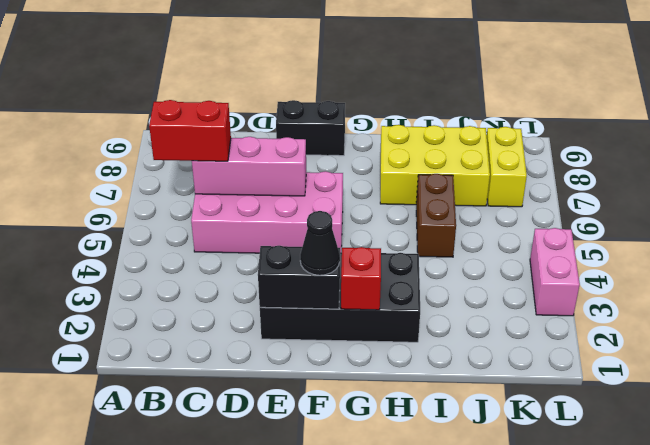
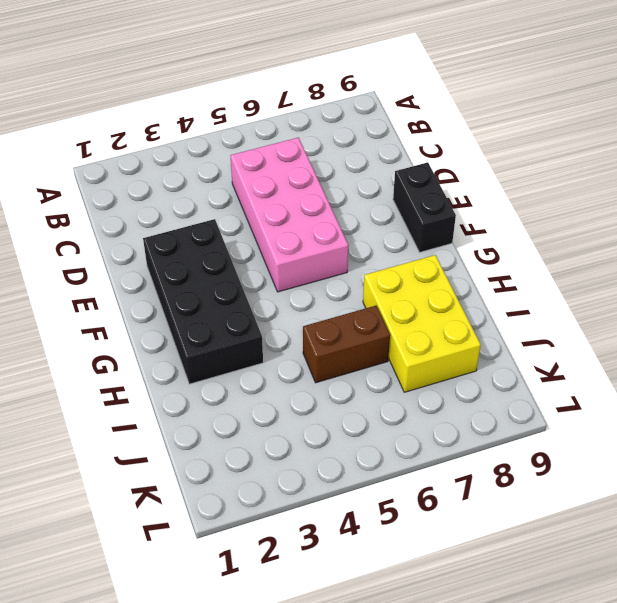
none -> yellow 1x2 brick [487,127,527,207]
none -> pink 1x2 brick [530,228,580,316]
none -> pink 1x3 brick [192,137,306,196]

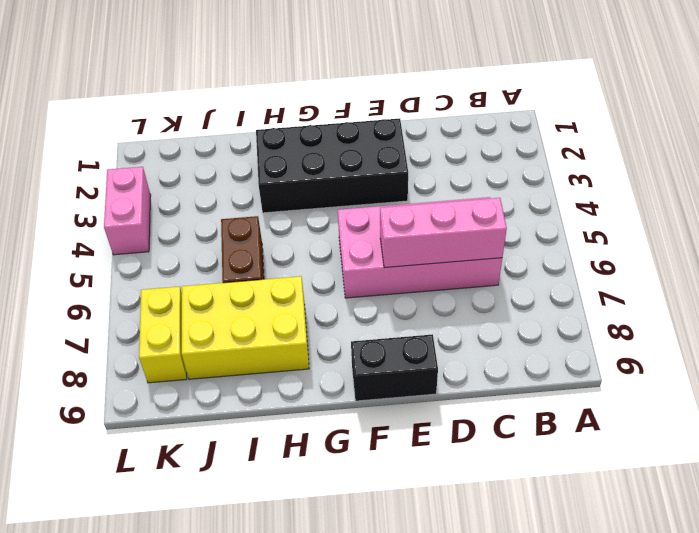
none -> black 1x2 brick [258,246,340,309]
none -> red 1x1 brick [341,247,381,310]
none -> red 1x2 brick [149,100,231,161]

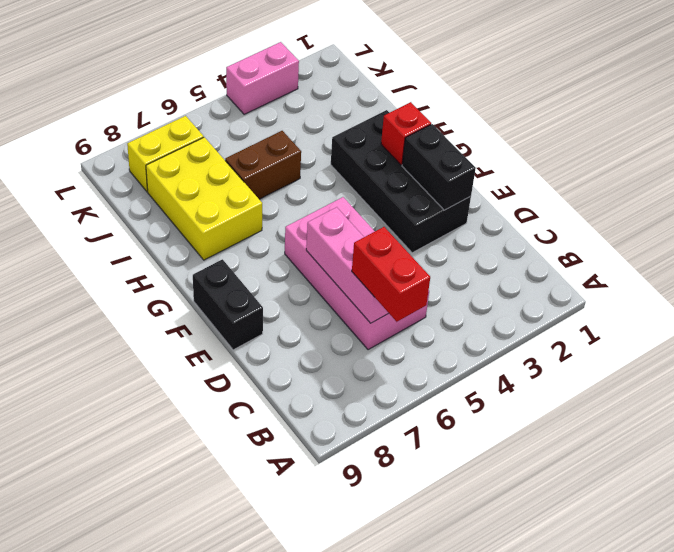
none -> black 1x1 cone [300,211,340,275]

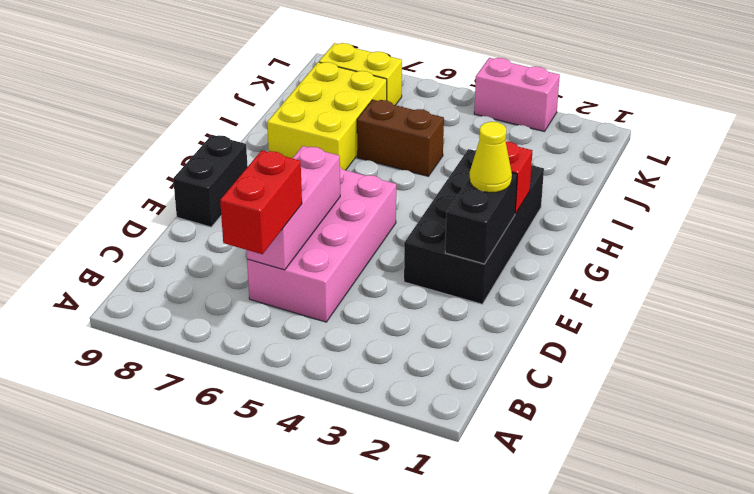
yellow 1x1 cone [470,122,512,193] -> black 1x1 cone [300,211,340,275]

